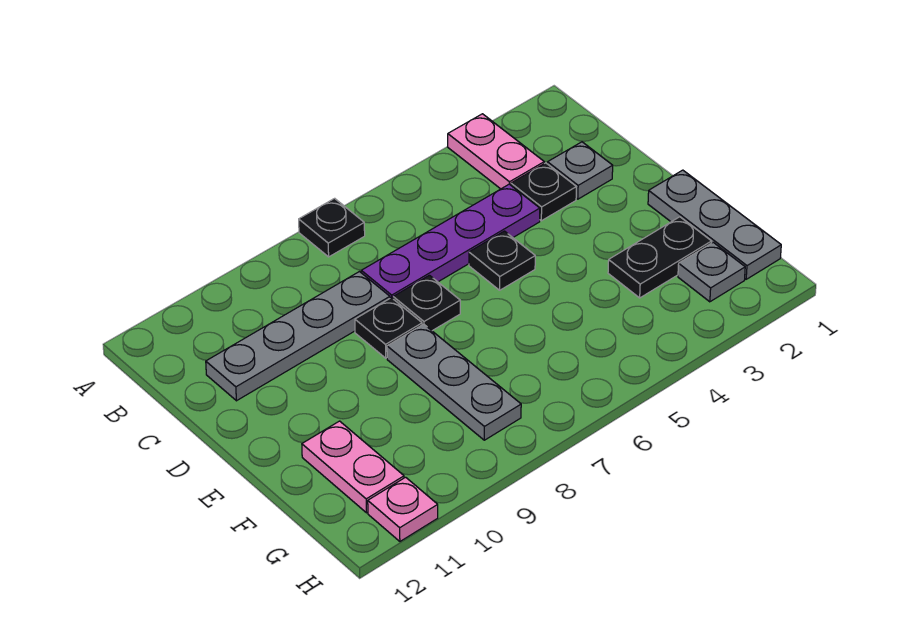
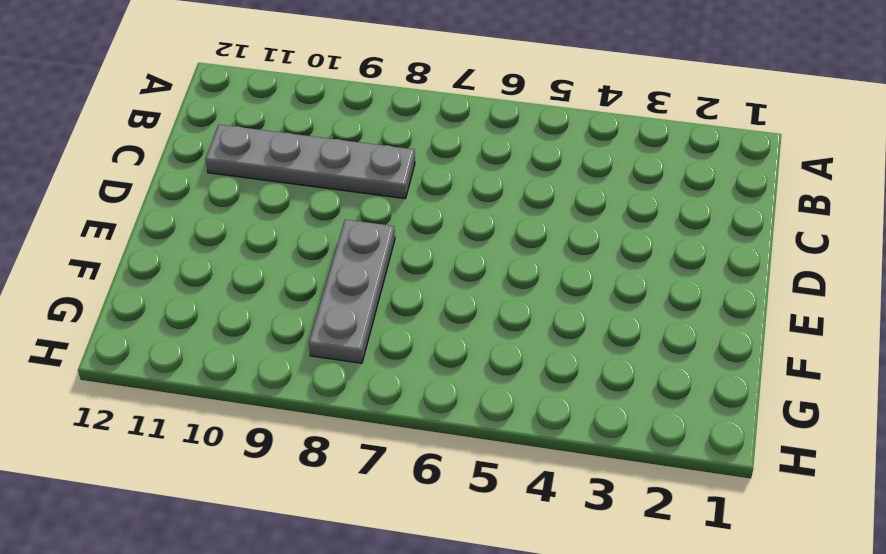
none -> pink 1x2 plate [448,114,544,189]
none -> black 1x1 plate [299,198,365,257]
none -> grey 1x1 plate [548,142,613,199]

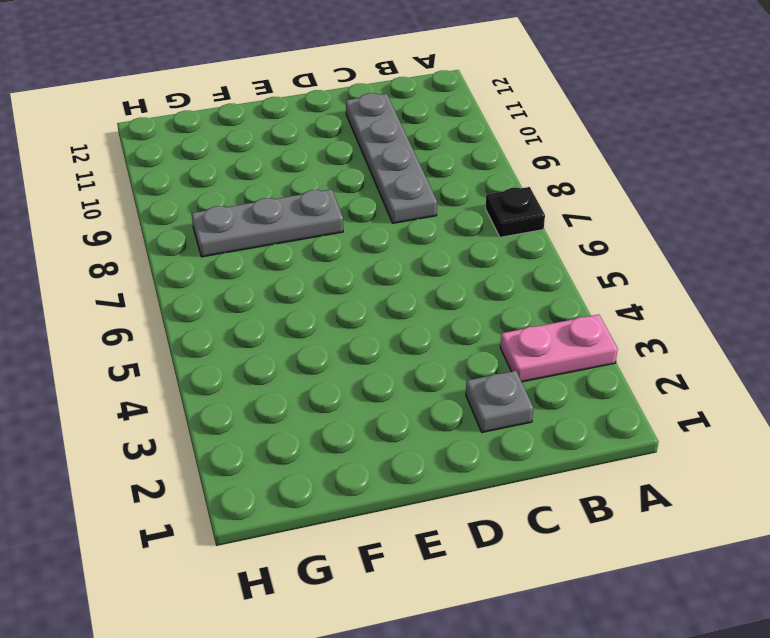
none -> black 1x1 plate [511,163,576,221]
none -> purple 1x4 plate [361,184,540,298]
none -> black 1x1 plate [469,231,535,290]

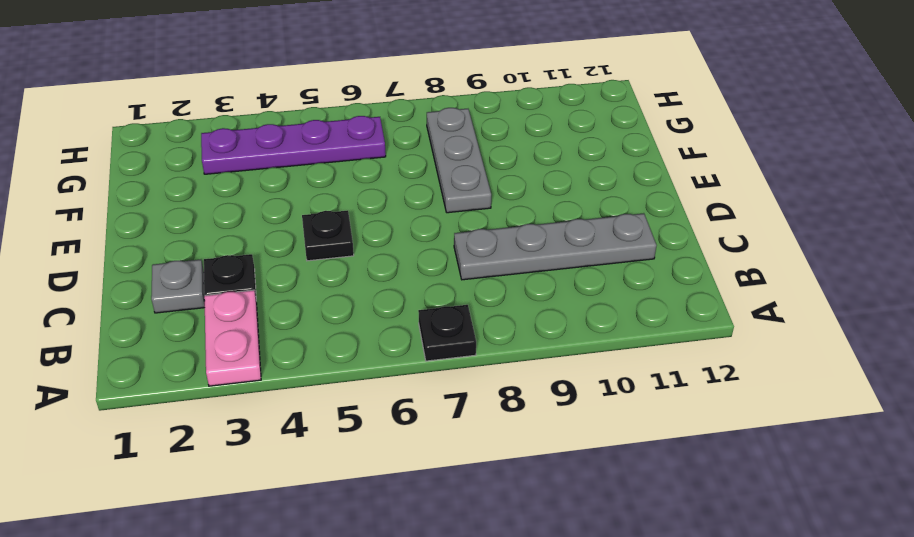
purple 1x4 plate [201,116,386,174] -> purple 1x4 plate moved to [361,184,540,298]
none -> black 1x1 plate [393,275,460,331]
none -> black 1x1 plate [355,298,422,358]
none -> grey 1x3 plate [648,170,781,279]

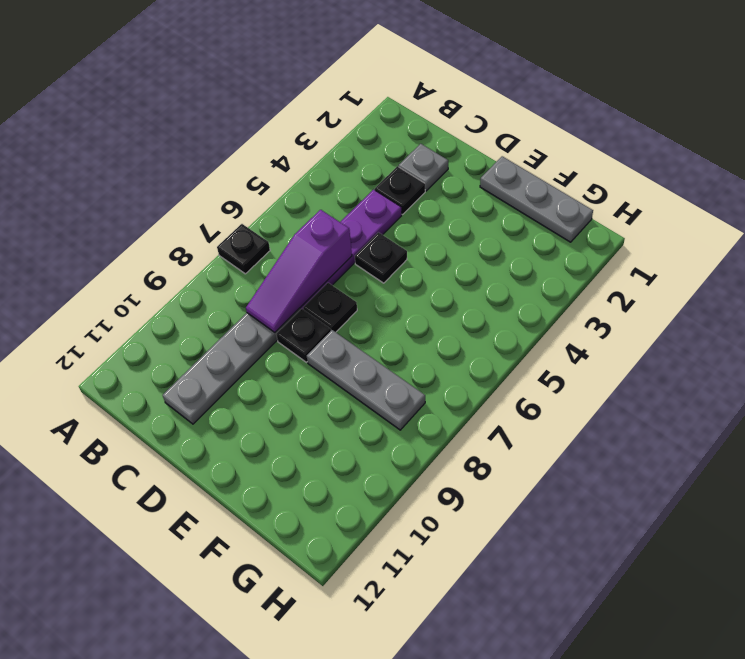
purple 1x3 slope [246,210,352,332] -> none
none -> pink 1x2 plate [448,114,544,189]
none -> black 1x2 plate [608,217,712,298]
none -> pink 1x2 plate [302,421,404,513]

